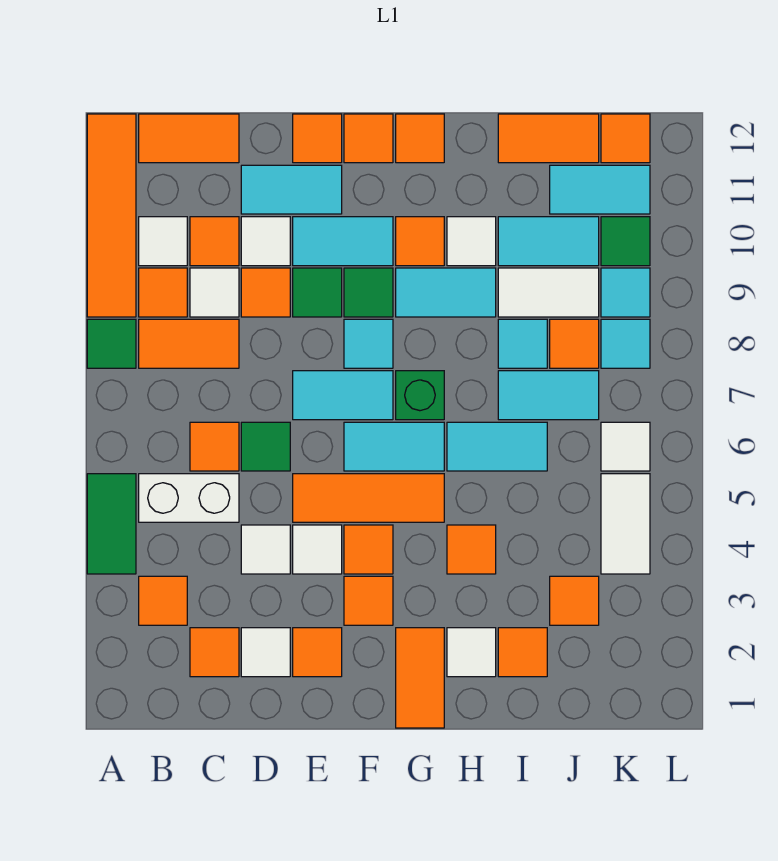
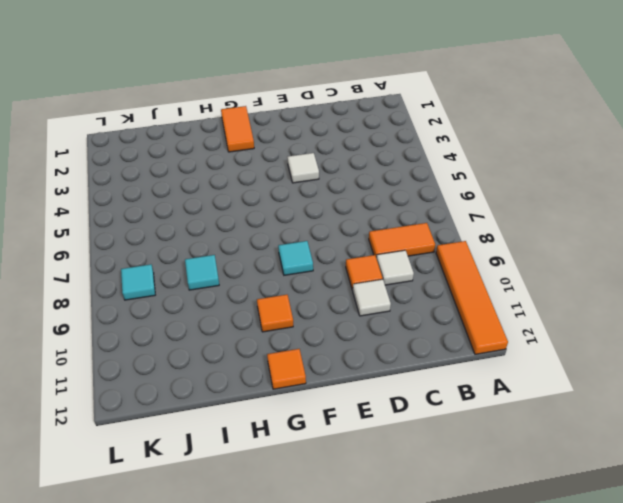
none -> green 1x2 tile [87,474,136,574]
none -> green 1x1 tile [87,319,136,368]
none -> orange 1x1 tile [139,576,187,625]
none -> white 1x2 brick [139,474,239,522]

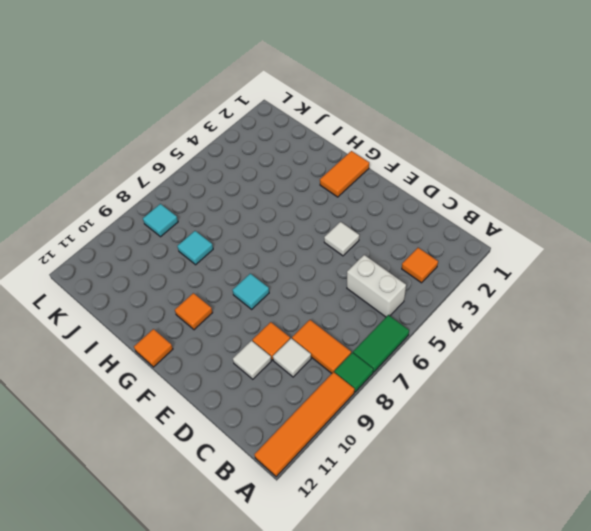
green 1x2 tile [353,315,409,372] -> green 1x2 tile moved to [87,474,136,574]
none -> orange 1x1 tile [139,268,187,317]
none -> white 1x1 tile [139,217,187,266]
none -> orange 1x2 tile [139,114,239,163]
none -> orange 1x1 tile [190,628,239,677]

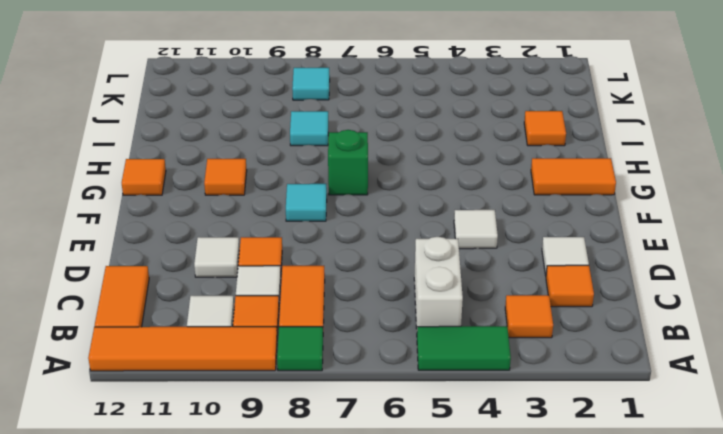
none -> orange 1x1 tile [190,422,239,471]
none -> orange 1x1 tile [190,217,239,266]
none -> white 1x1 tile [241,525,290,574]
none -> green 1x1 tile [241,422,290,471]

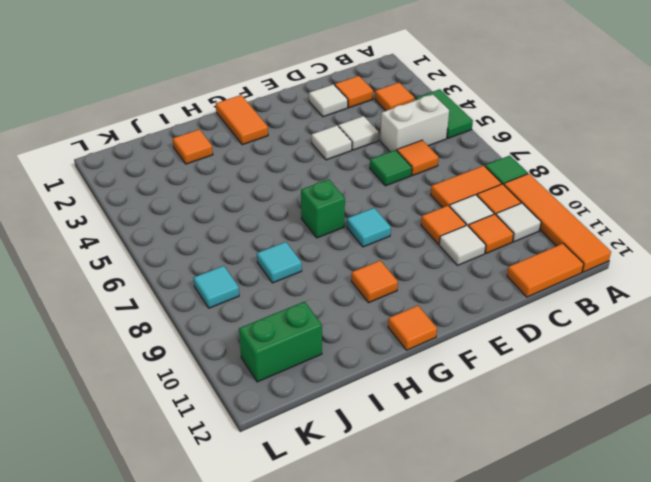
green 1x2 brick [239,302,322,382] -> cyan 1x2 tile [550,165,650,214]
none -> cyan 1x2 tile [241,165,342,214]
none -> orange 1x1 tile [293,628,342,677]
none -> orange 1x3 tile [293,474,444,522]
none -> cyan 1x2 tile [293,371,393,420]

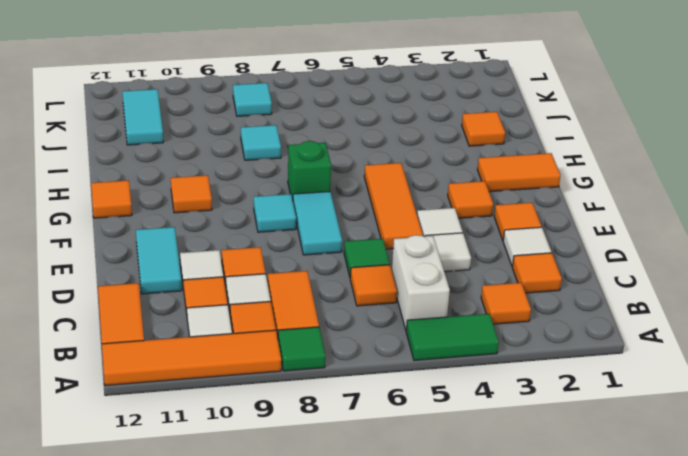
none -> green 1x1 tile [293,268,342,317]
none -> cyan 1x2 tile [293,217,393,266]
none -> orange 1x1 tile [293,114,342,163]
none -> orange 1x1 tile [344,525,393,574]

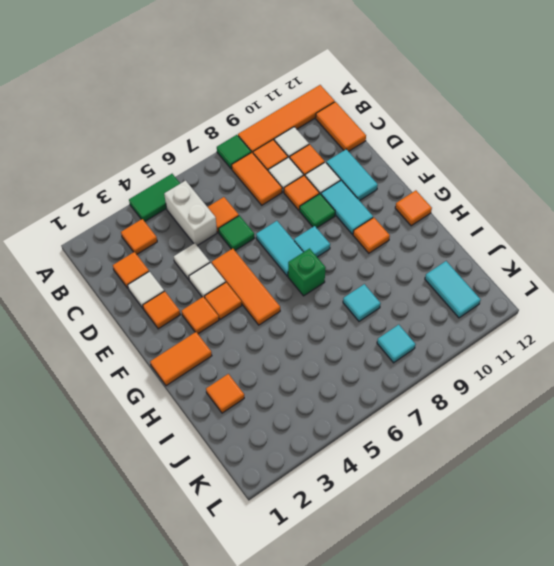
none -> orange 1x1 tile [293,114,342,163]
none -> cyan 1x2 tile [344,422,444,471]
none -> green 1x1 tile [344,268,393,317]
none -> orange 1x1 tile [344,114,393,163]

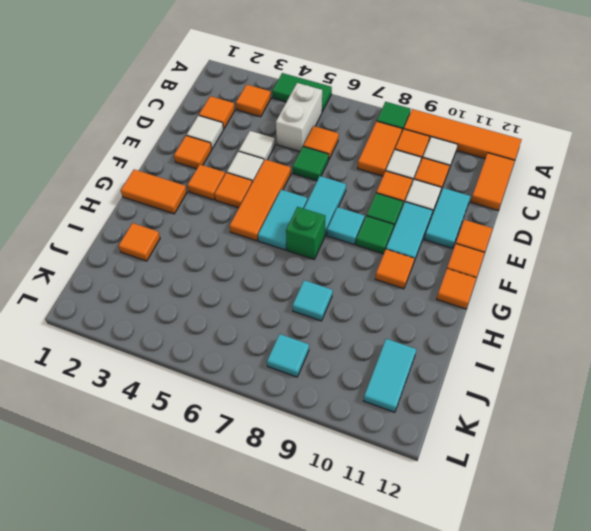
none -> cyan 1x2 tile [396,268,496,317]
none -> white 1x1 tile [447,628,496,677]
none -> orange 1x1 tile [447,525,496,574]
none -> cyan 1x2 tile [447,422,547,471]

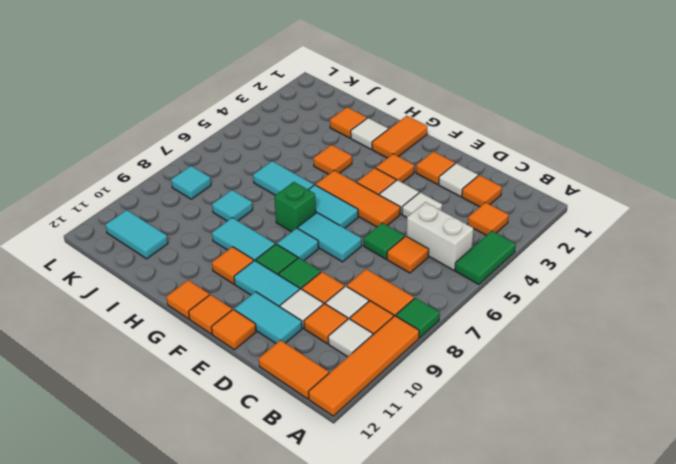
none -> white 1x1 tile [447,217,496,266]
none -> cyan 1x2 tile [498,371,599,420]
none -> white 1x2 tile [498,268,599,317]
none -> cyan 1x2 tile [498,217,599,266]

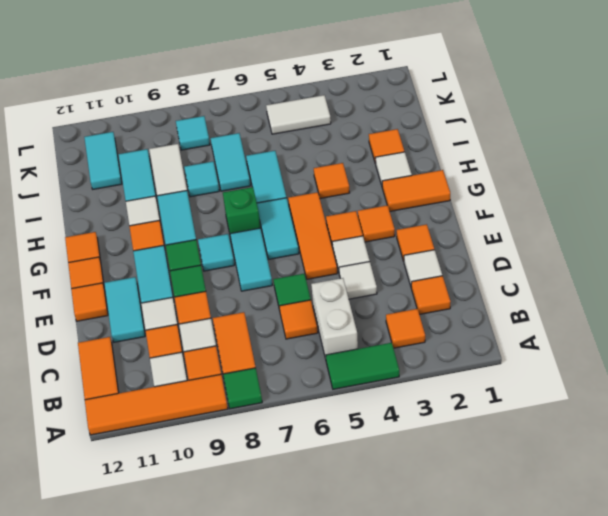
none -> orange 1x2 tile [498,114,599,163]
none -> orange 1x1 tile [550,576,599,625]
none -> orange 1x1 tile [550,319,599,368]
none -> white 1x1 tile [601,422,650,471]

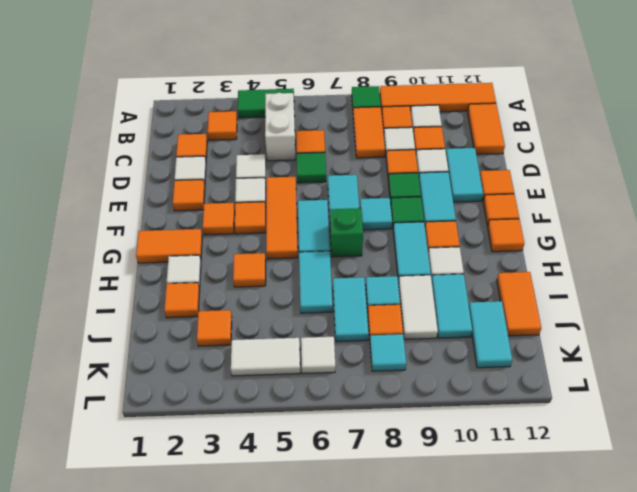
none -> cyan 1x1 tile [601,268,650,317]
none -> green 1x1 tile [601,217,650,266]
none -> orange 1x1 tile [601,114,650,163]

